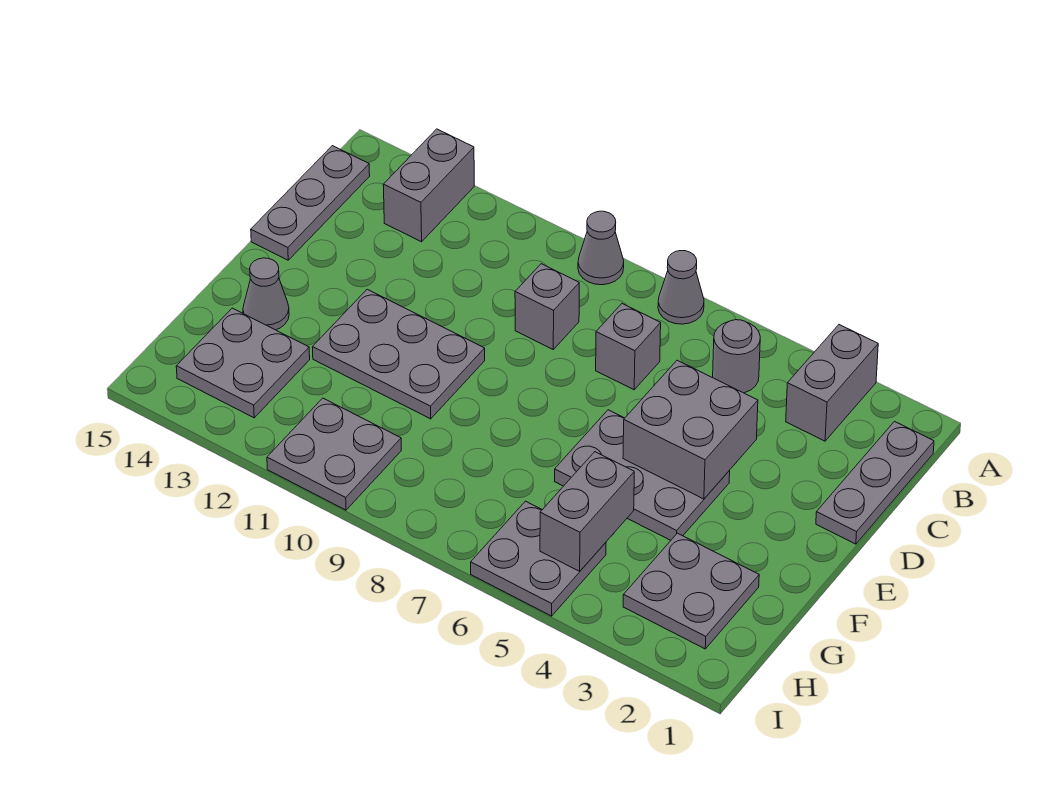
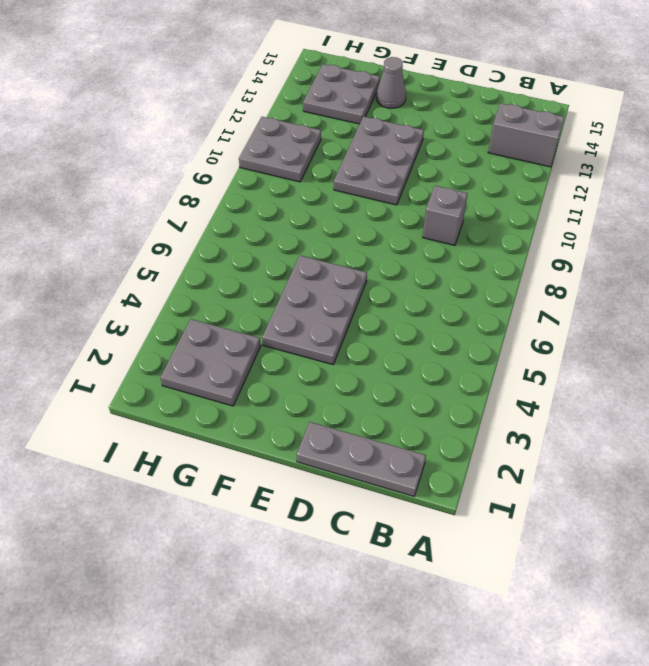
none -> grey 1x2 brick [786,325,878,441]
none -> grey 1x1 cone [658,251,704,324]
none -> grey 1x1 cone [578,211,624,285]

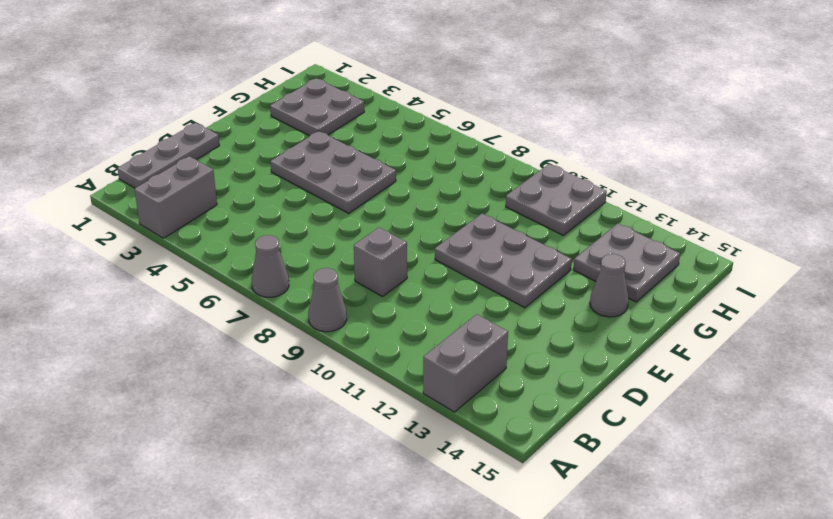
none -> grey 1x1 round brick [713,320,760,393]
none -> grey 1x3 plate [251,146,370,260]
none -> grey 1x1 brick [596,304,661,390]

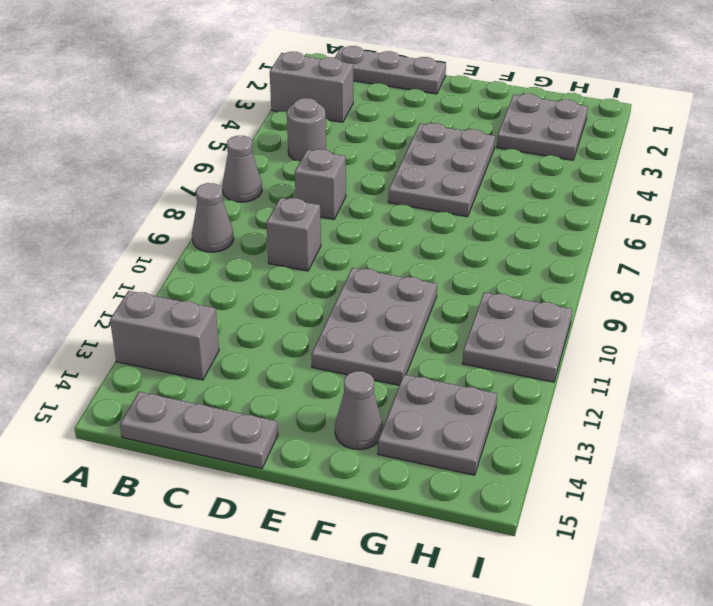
none -> grey 2x2 plate [471,501,606,616]
none -> grey 2x2 brick [623,360,758,499]
none -> grey 1x2 brick [540,452,634,571]

